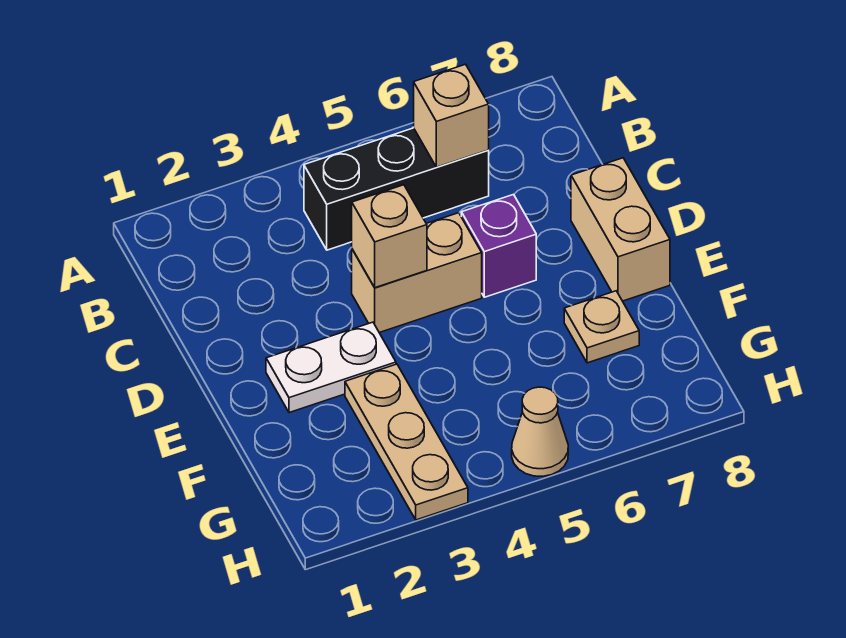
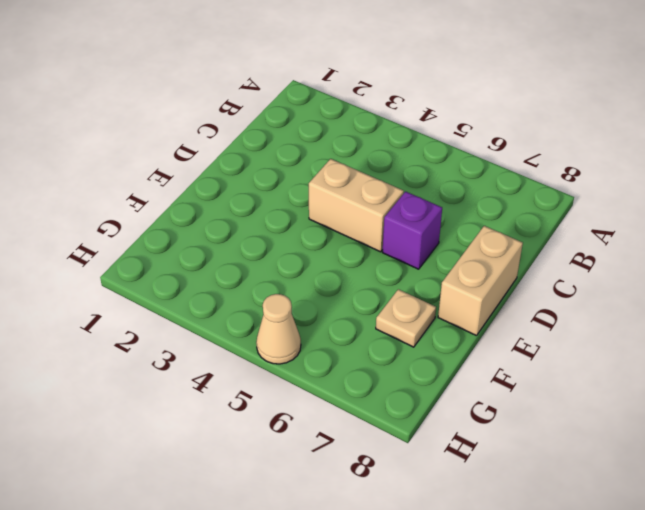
none -> black 1x3 brick [304,128,489,250]
none -> white 1x2 plate [266,322,396,413]

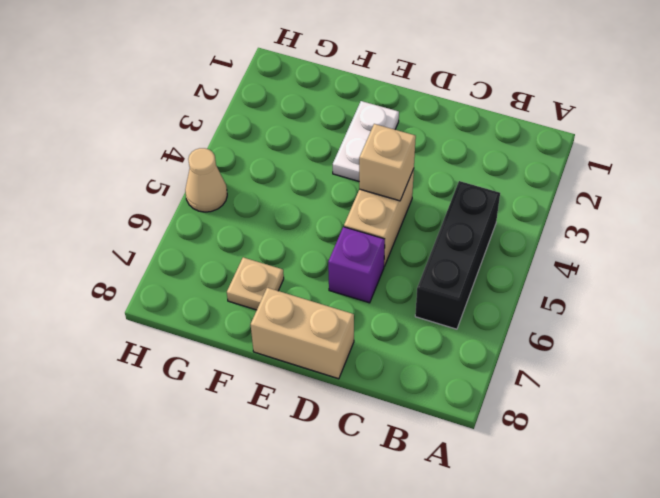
none -> tan 1x3 plate [345,364,468,520]
none -> tan 1x1 brick [414,64,489,167]

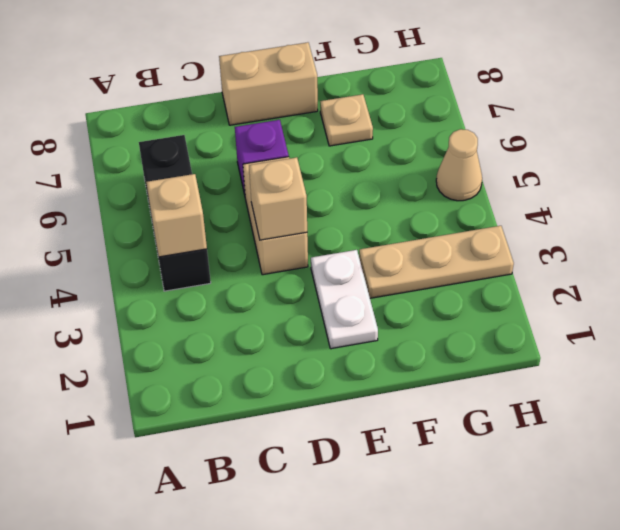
tan 1x1 brick [146,174,207,257] -> tan 1x1 brick moved to [414,64,489,167]

